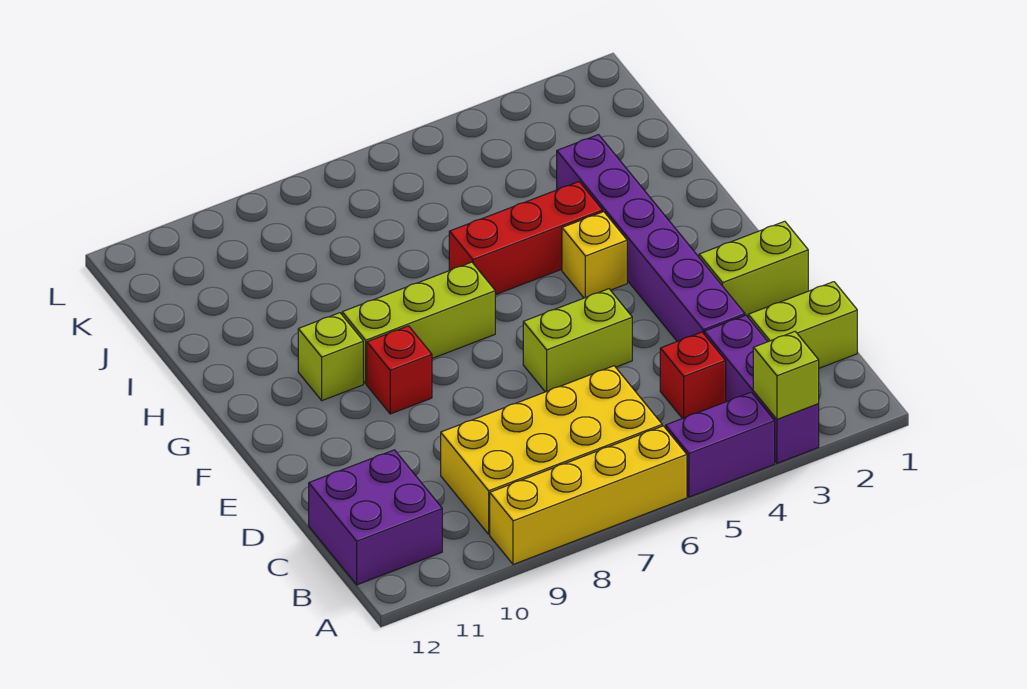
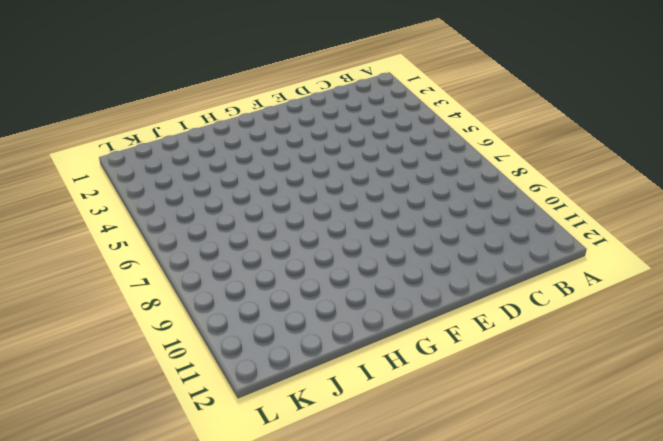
none -> purple 1x3 brick [704,315,819,463]
none -> purple 1x2 brick [666,392,775,497]
none -> yellow 1x4 brick [490,426,687,564]

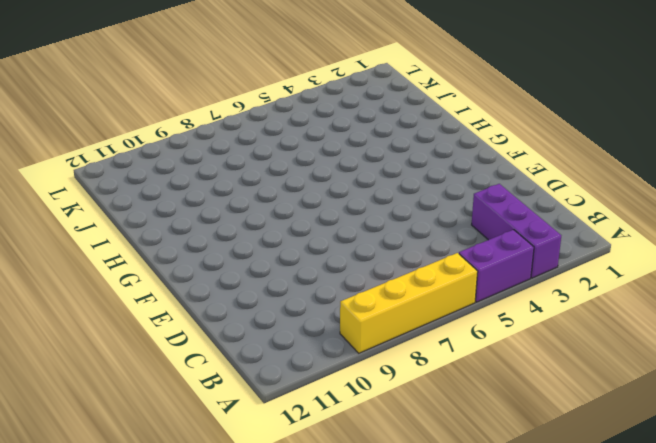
none -> yellow 2x4 brick [441,366,662,534]
none -> purple 2x2 brick [309,450,442,585]
none -> lime 1x2 brick [748,282,857,368]

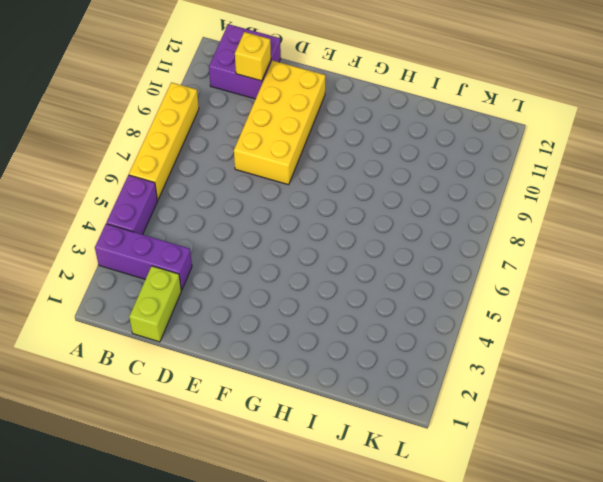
yellow 1x1 brick [235,32,271,81] -> yellow 1x1 brick moved to [562,212,627,298]
yellow 2x4 brick [234,61,325,185] -> yellow 2x4 brick moved to [441,366,662,534]
none -> red 1x1 brick [660,332,726,419]
none -> purple 1x6 brick [557,135,745,341]
none -> lime 1x2 brick [699,221,808,317]

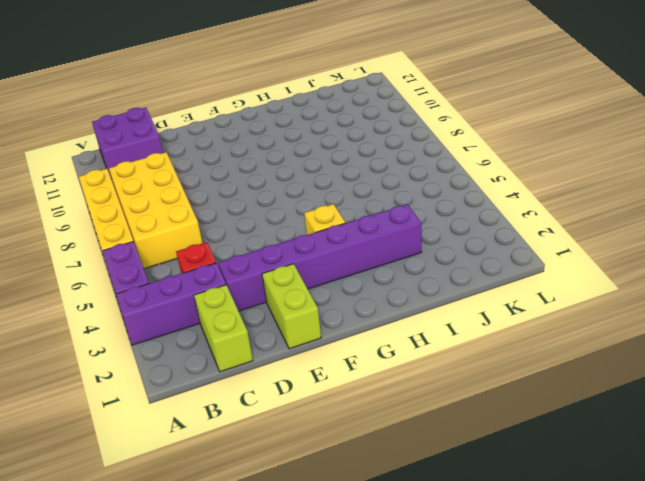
none -> lime 1x2 brick [523,289,632,392]
none -> red 1x1 brick [367,326,432,414]
none -> lime 1x3 brick [342,262,495,384]

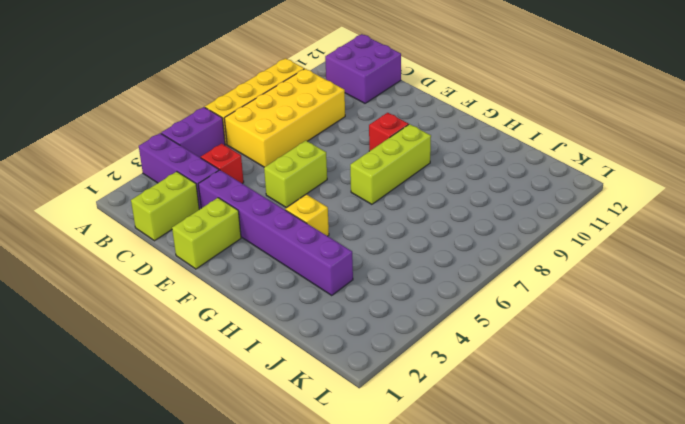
none -> lime 1x1 brick [298,313,363,401]
none -> red 1x3 brick [449,182,603,295]
none -> lime 1x1 brick [753,332,819,419]

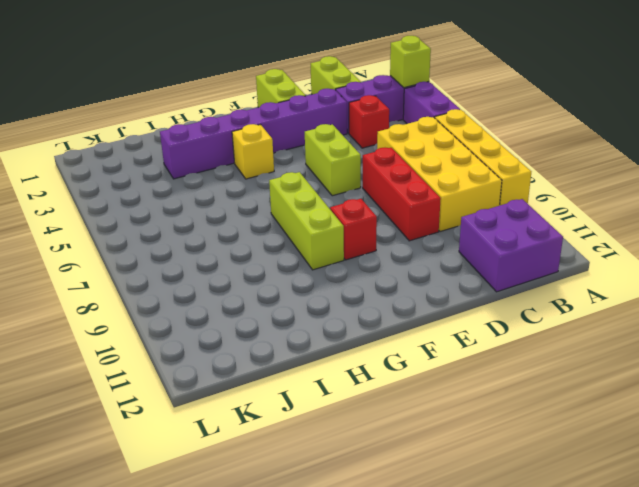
red 1x3 brick [363,148,441,241] -> red 1x3 brick moved to [449,182,603,295]
none -> lime 1x1 brick [298,313,363,401]

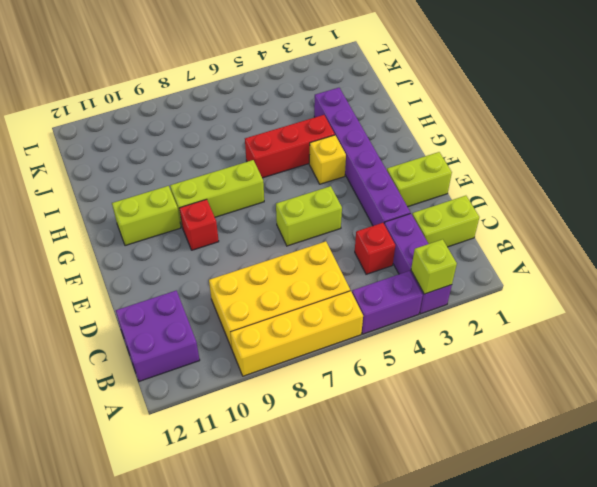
lime 1x2 brick [112,186,181,246] -> lime 1x1 brick [298,313,363,401]

